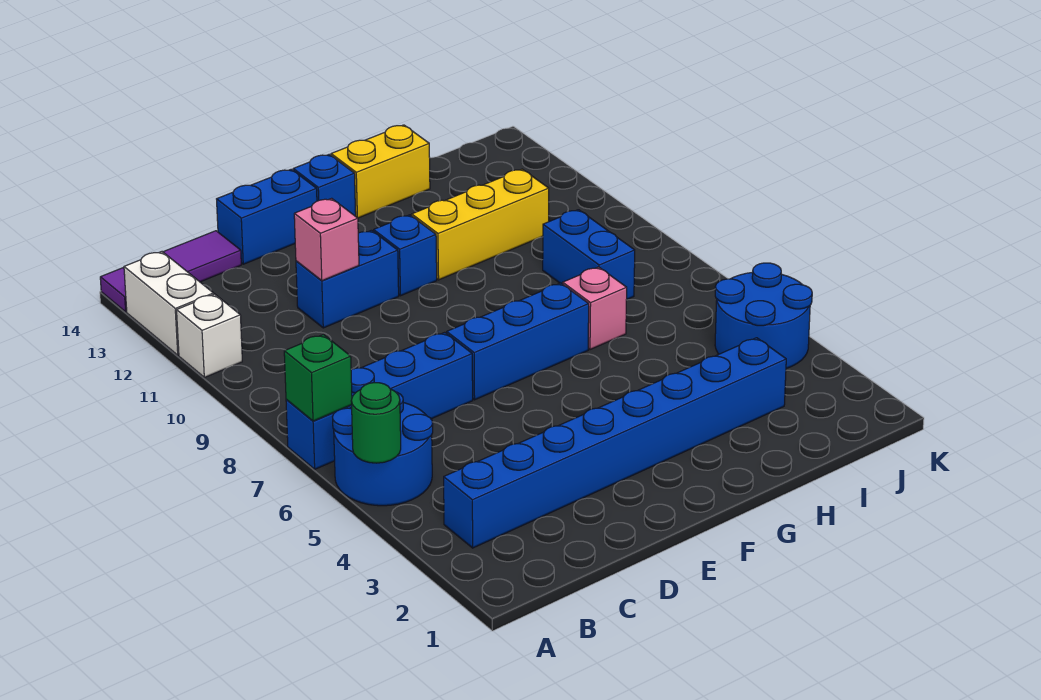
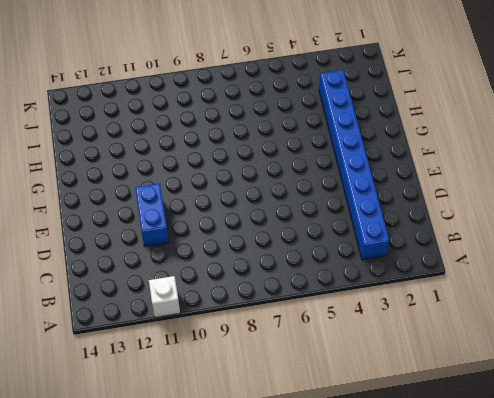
none -> blue 2x2 round brick [333,392,433,506]
none -> blue 1x4 brick [286,332,473,469]
none -> white 1x2 brick [124,252,214,355]

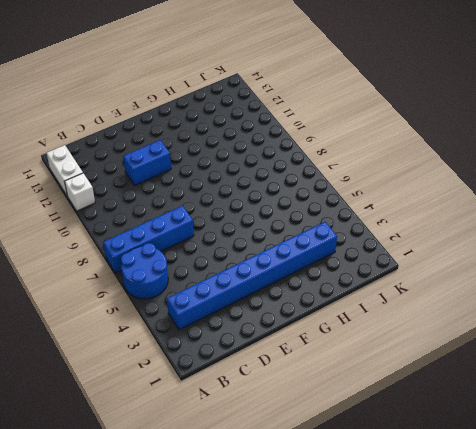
none -> purple 1x3 tile [100,231,241,312]
none -> blue 1x2 brick [217,169,317,264]
none -> blue 1x3 brick [447,283,589,400]

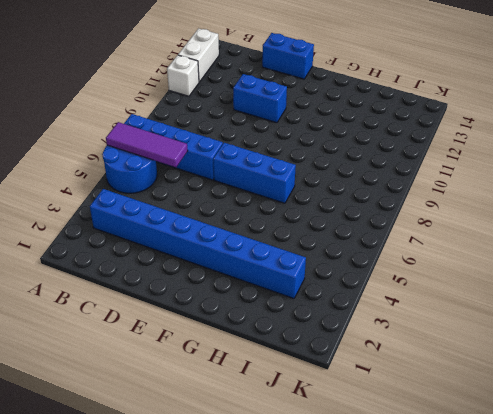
purple 1x3 tile [106,122,188,167] -> purple 1x3 tile moved to [100,231,241,312]
none -> blue 1x1 brick [374,215,437,296]
none -> blue 1x1 brick [293,154,356,216]
none -> yellow 1x3 brick [412,169,549,280]

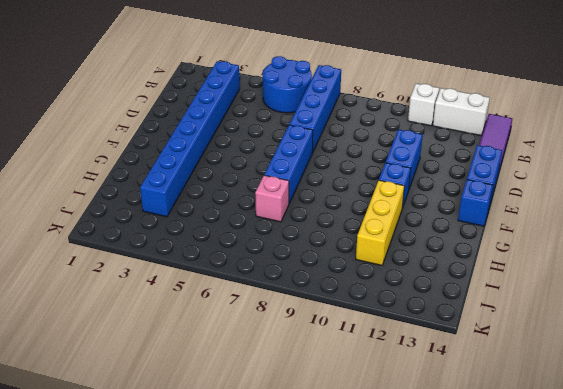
none -> yellow 1x2 brick [331,125,430,218]
none -> blue 1x2 brick [543,210,635,299]
none -> blue 2x2 round brick [715,263,812,368]

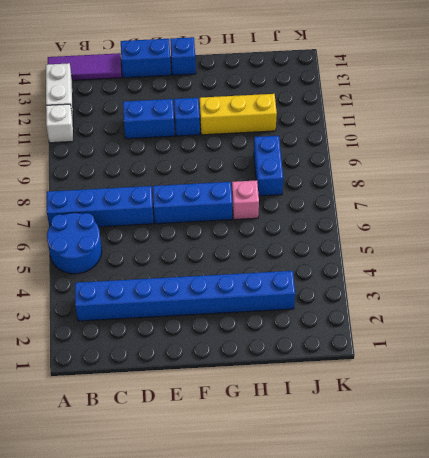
none -> yellow 1x2 brick [331,125,430,218]
none -> blue 2x2 round brick [715,263,812,368]
none -> green 1x1 round brick [351,383,401,463]

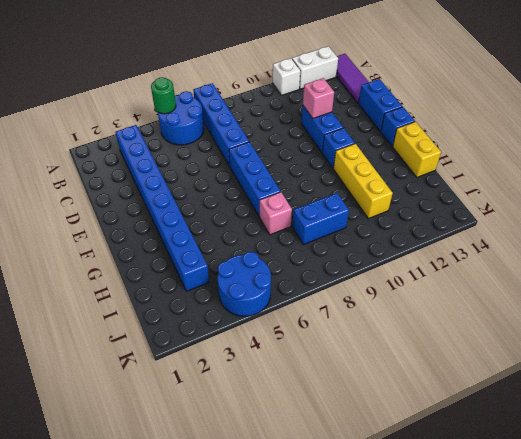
none -> green 1x1 brick [284,335,352,421]

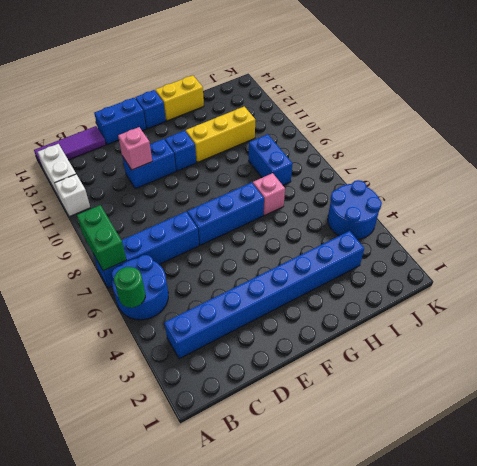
green 1x2 brick [77,205,126,271] -> green 1x1 brick [284,335,352,421]

